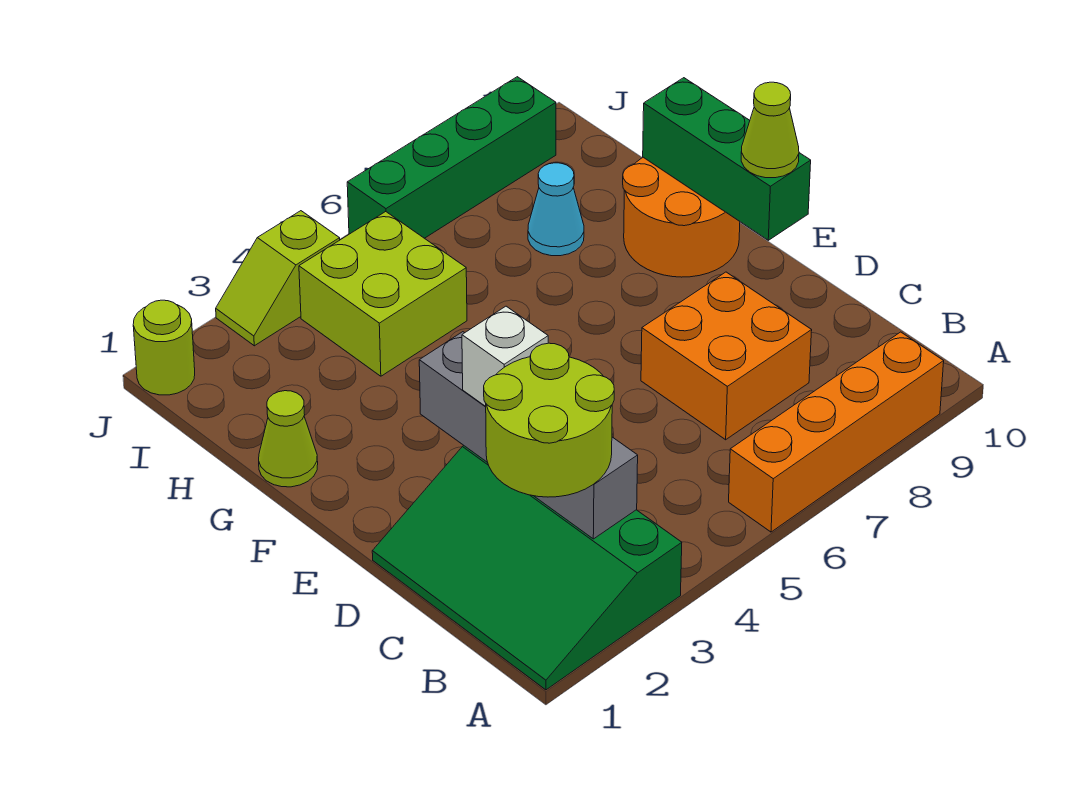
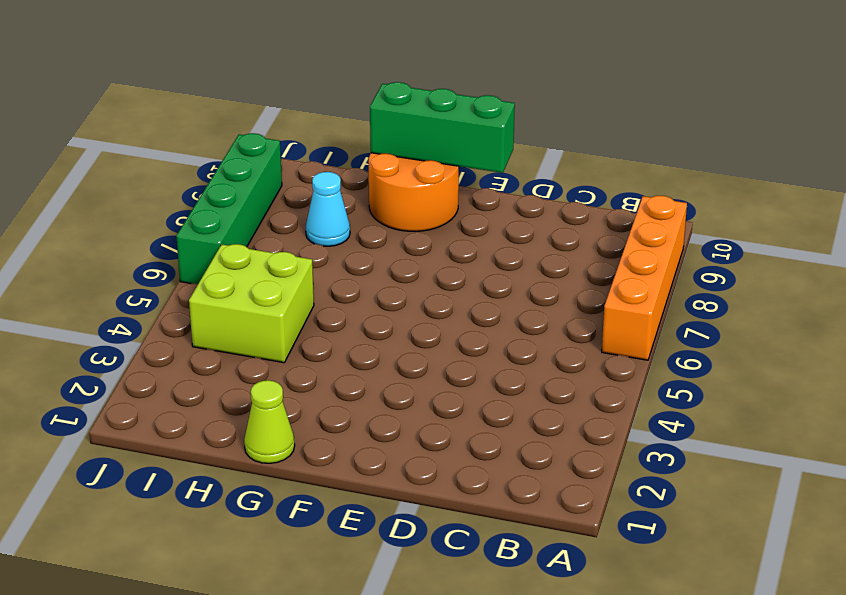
none -> green 3x4 slope [372,446,682,690]
none -> orange 2x2 brick [641,272,812,440]
none -> lime 1x1 round brick [133,300,195,395]

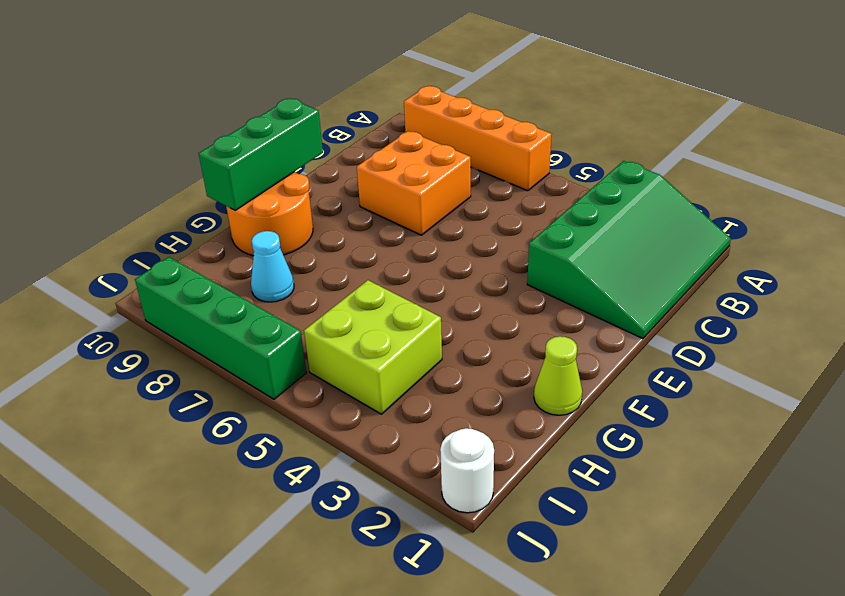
white 1x1 round brick [440,428,494,513] -> lime 1x1 round brick [133,300,195,395]
none -> lime 1x2 slope [216,211,340,346]
none -> grey 1x4 brick [419,332,638,539]
none -> lime 2x2 round brick [484,343,614,497]

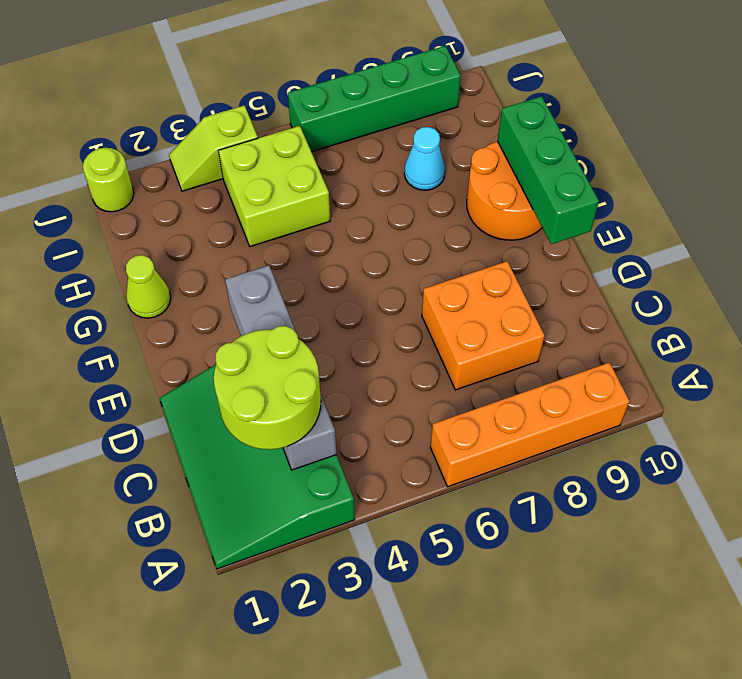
none -> white 1x1 brick [462,306,548,406]
none -> lime 1x1 cone [741,82,799,178]

